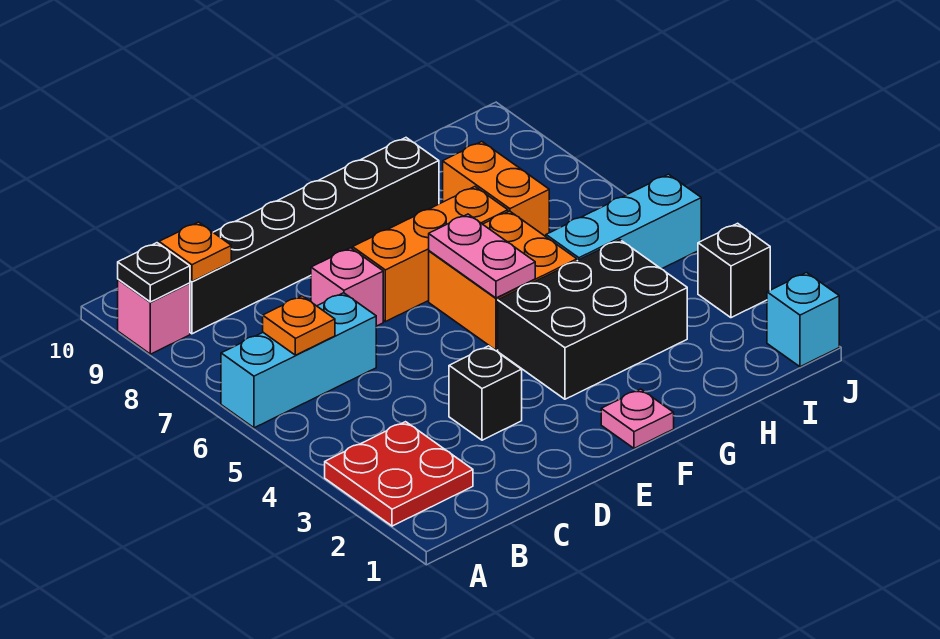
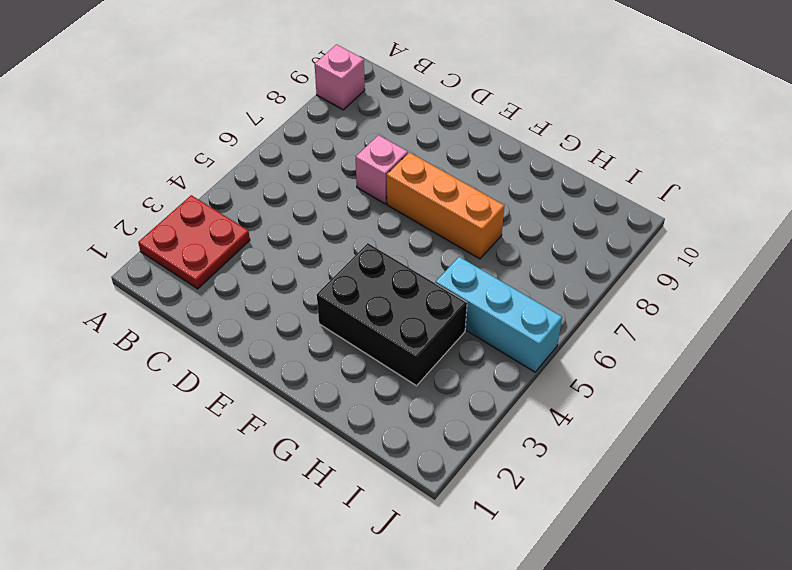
none -> cyan 1x3 brick [221,293,376,428]
none -> black 1x6 brick [190,138,439,334]
none -> black 1x1 brick [449,346,522,440]

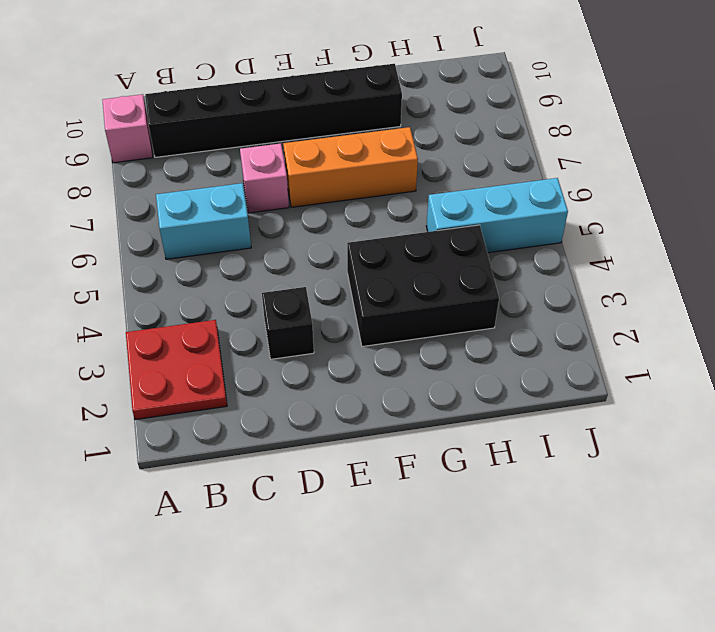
cyan 1x2 brick [156,183,251,259] -> cyan 1x3 brick [221,293,376,428]
none -> pink 1x1 plate [601,389,674,448]
none -> orange 2x2 brick [429,211,577,350]
none -> orange 1x2 brick [443,142,549,237]

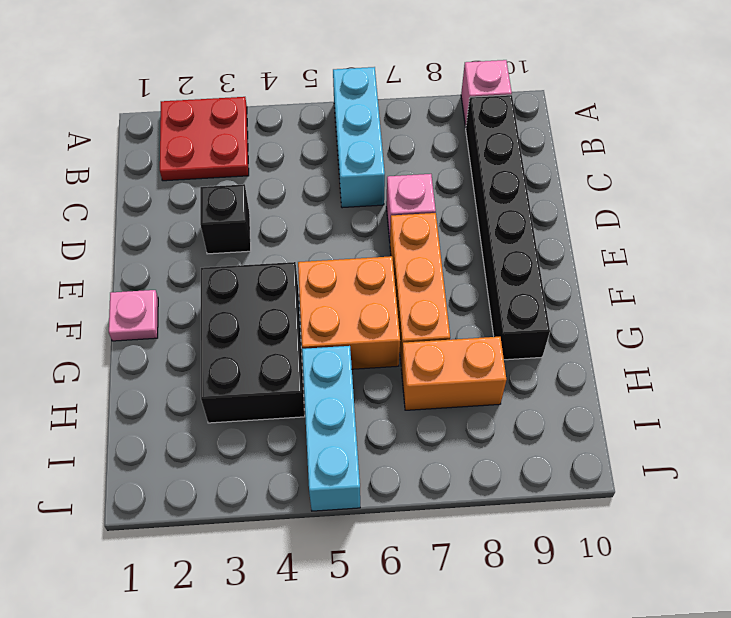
none -> cyan 1x1 brick [767,273,839,367]
none -> black 1x1 brick [698,223,770,318]
none -> black 1x1 plate [118,243,190,302]

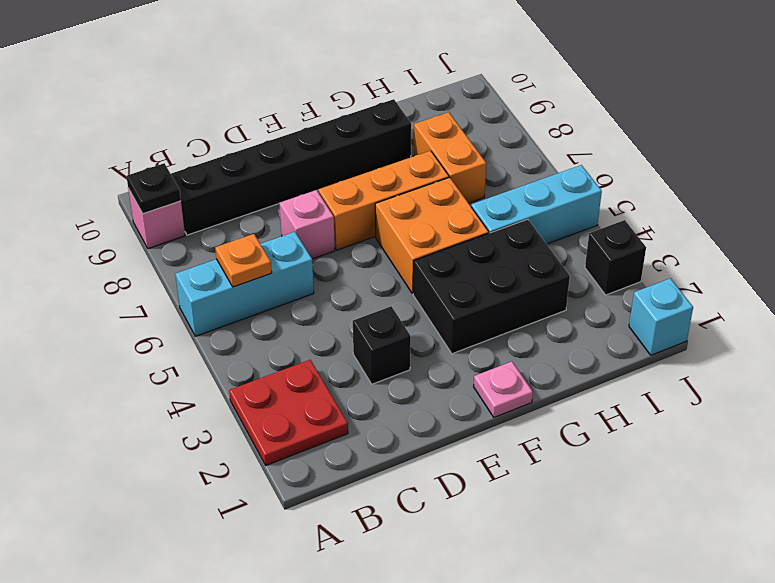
none -> orange 1x1 plate [159,222,231,281]
none -> pink 1x2 plate [429,214,535,298]

